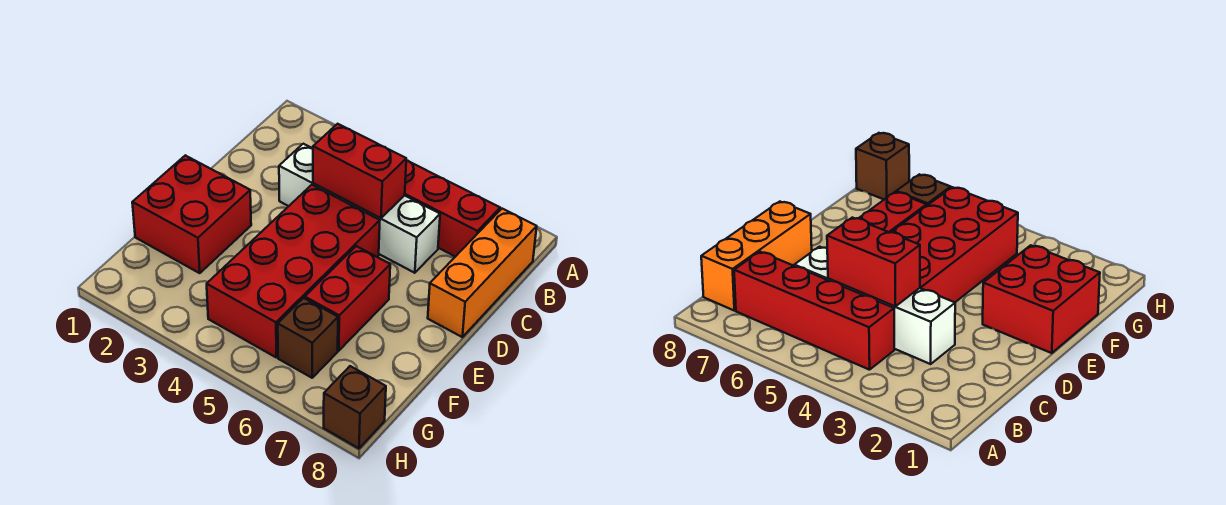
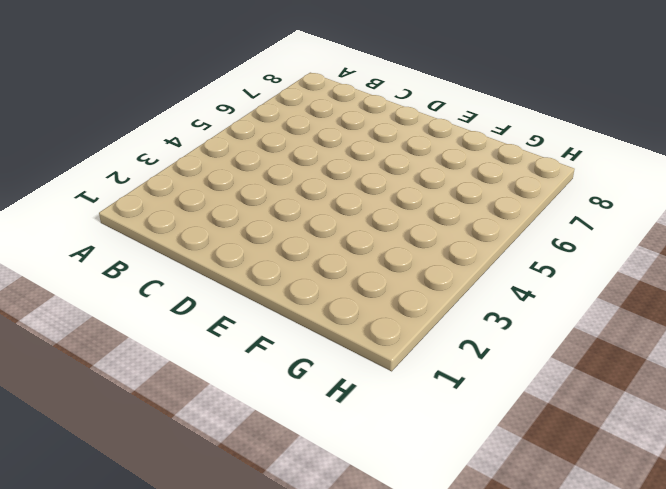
none -> red 1x4 brick [405,160,500,257]
none -> orange 1x3 brick [428,209,537,337]

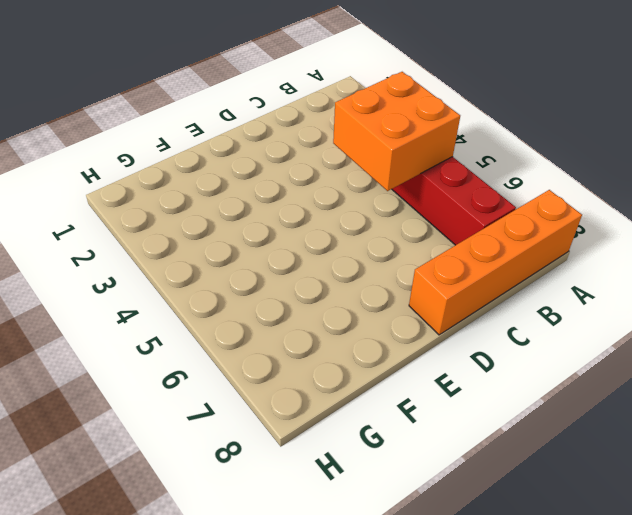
orange 1x4 brick [409,190,582,335] -> orange 1x3 brick [428,209,537,337]
orange 2x2 brick [333,72,460,191] -> red 1x2 brick [313,124,406,218]
none -> white 1x4 brick [279,144,440,273]
none -> red 2x4 brick [207,185,380,357]

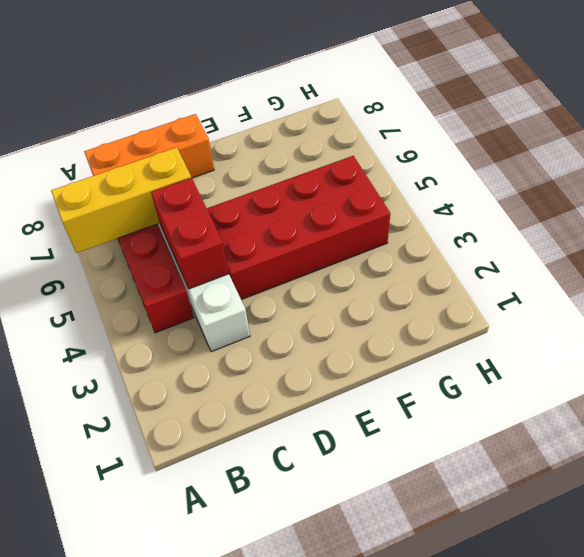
yellow 1x3 brick [51,147,191,253] -> none
none -> red 2x2 brick [132,155,251,273]
none -> red 1x2 brick [305,246,390,351]

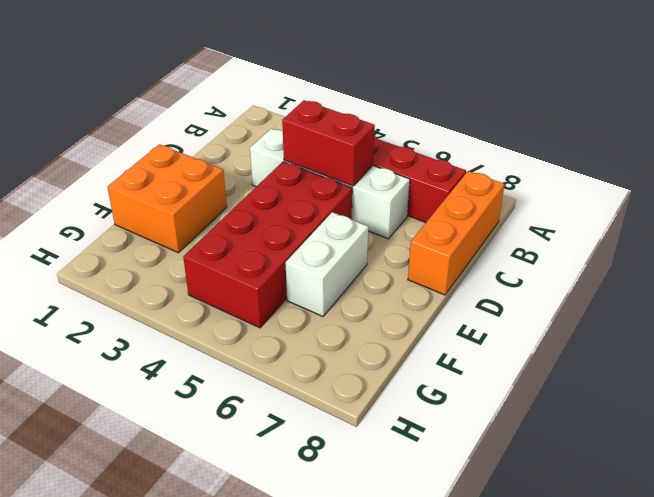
orange 2x2 brick [108,144,227,253] -> red 2x2 brick [132,155,251,273]
white 1x2 brick [286,212,368,316] -> red 1x2 brick [305,246,390,351]
none -> brown 1x1 brick [278,298,338,378]
none -> brown 1x1 brick [324,366,386,448]

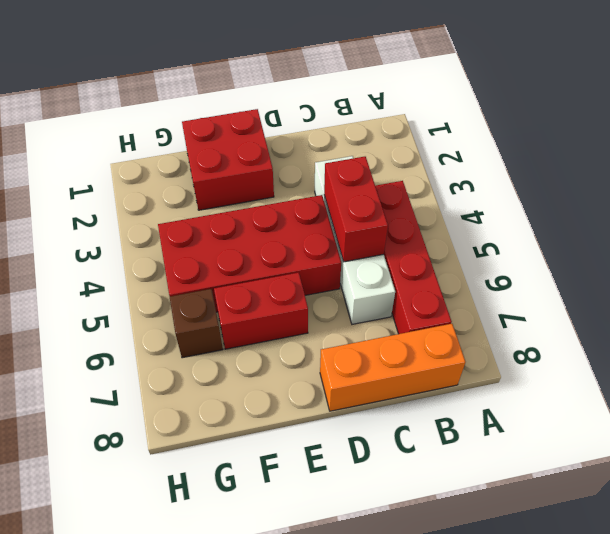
none -> brown 1x1 brick [324,366,386,448]

